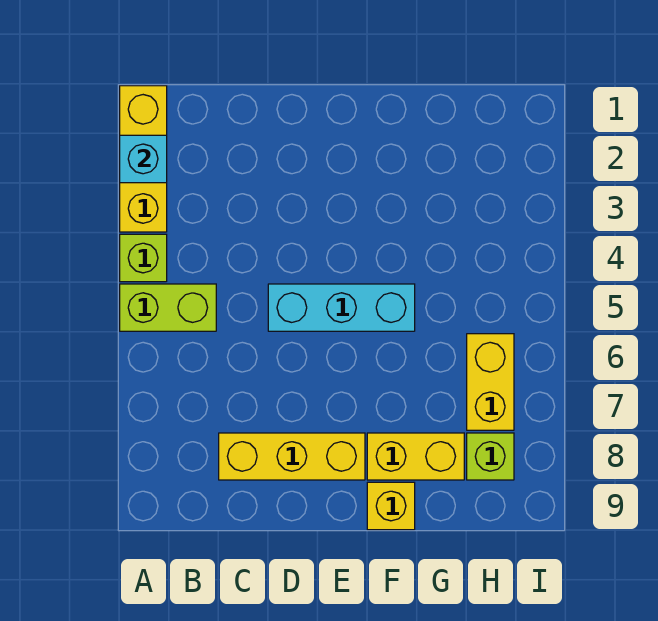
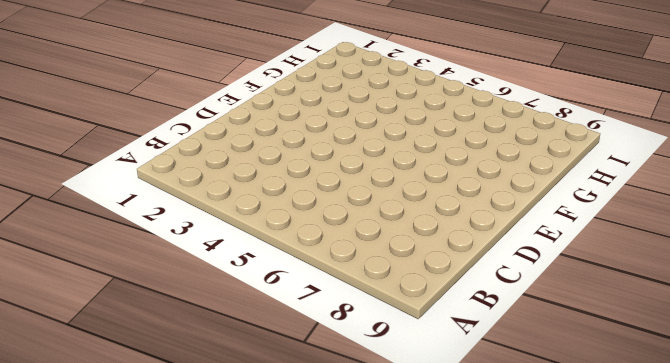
none -> yellow 1x3 brick [120,86,167,232]
none -> lime 1x1 brick [120,234,167,282]

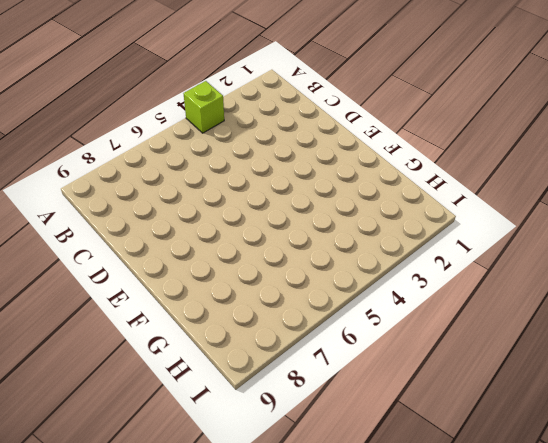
none -> yellow 1x3 brick [120,86,167,232]
none -> lime 1x2 brick [120,284,216,331]

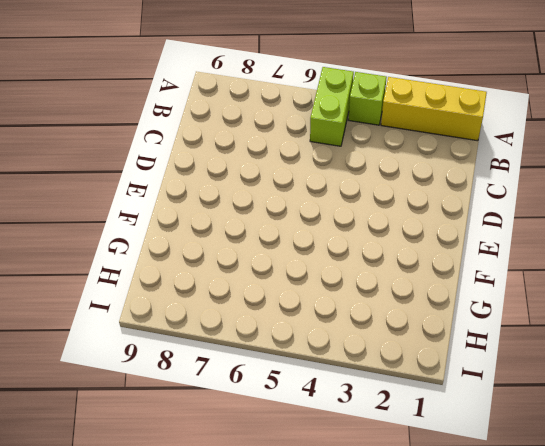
none -> yellow 1x3 brick [219,433,365,480]
none -> cyan 1x3 brick [268,284,415,331]

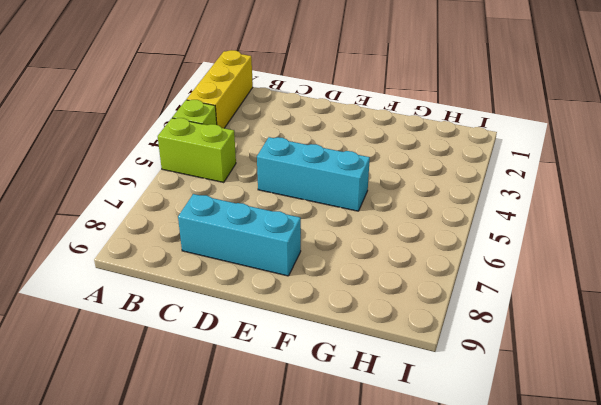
cyan 1x3 brick [178,194,301,276] -> yellow 1x3 brick [219,433,365,480]
none -> yellow 1x2 brick [367,433,464,480]
none -> yellow 1x1 brick [367,482,415,530]

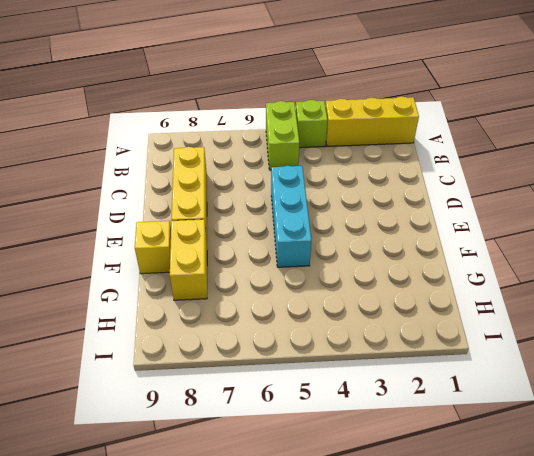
none -> yellow 1x2 brick [467,334,514,430]
none -> lime 1x1 brick [467,433,514,480]

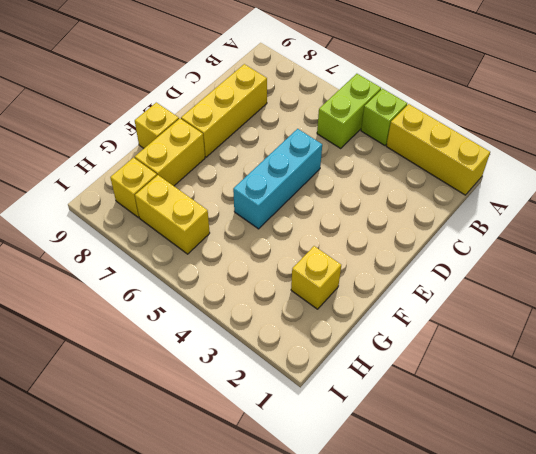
yellow 1x1 brick [291,246,341,309] -> none
yellow 1x1 brick [110,158,157,217] -> lime 1x1 brick [467,433,514,480]
none -> cyan 1x1 brick [120,135,167,183]

